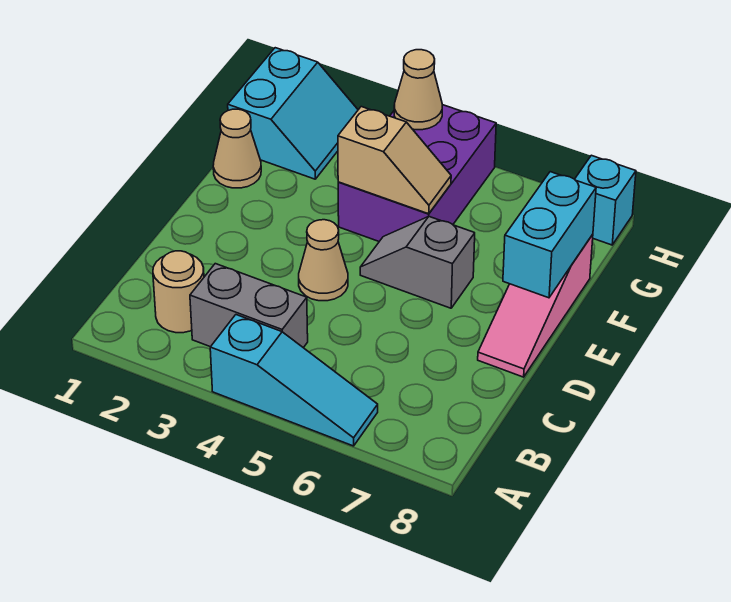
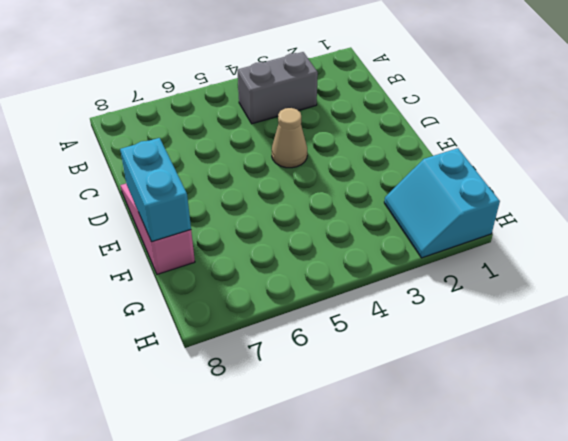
none -> cyan 1x3 slope [210,315,378,446]
none -> tan 1x1 round brick [153,251,204,333]
none -> grey 1x2 slope [360,216,475,308]

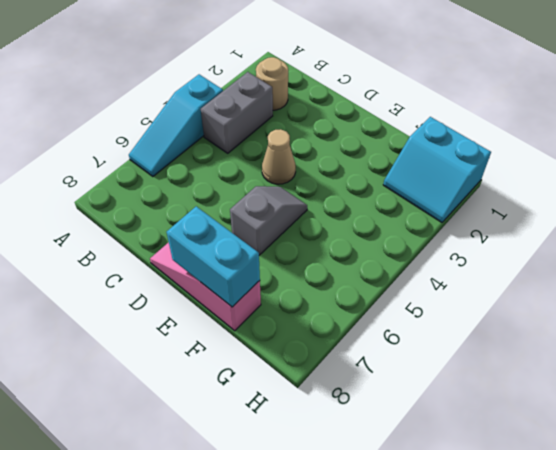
none -> tan 1x1 cone [213,109,261,188]
none -> purple 2x3 brick [338,105,496,241]
none -> cyan 1x1 brick [575,155,636,245]

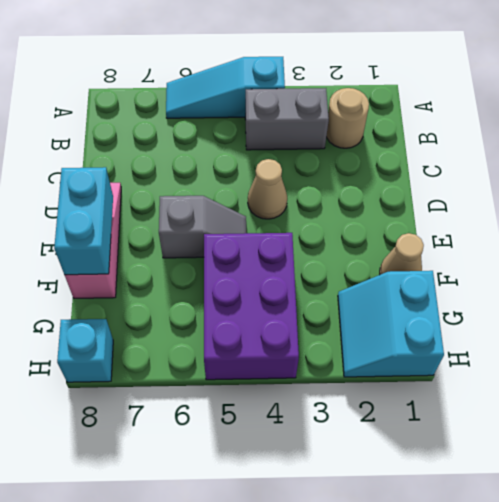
none -> tan 1x2 slope [338,107,451,214]
none -> tan 1x1 cone [394,50,442,130]

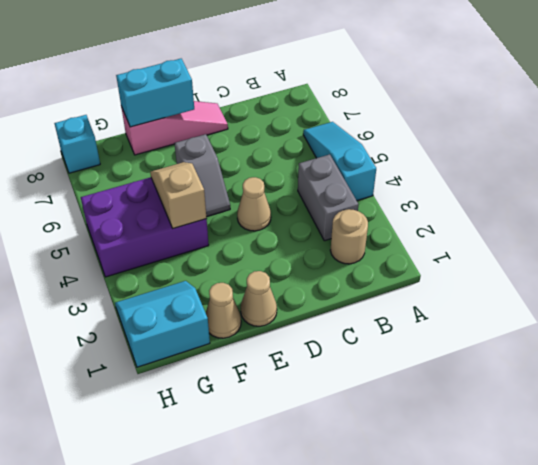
tan 1x1 cone [241,271,277,326] -> tan 1x1 cone moved to [394,50,442,130]

